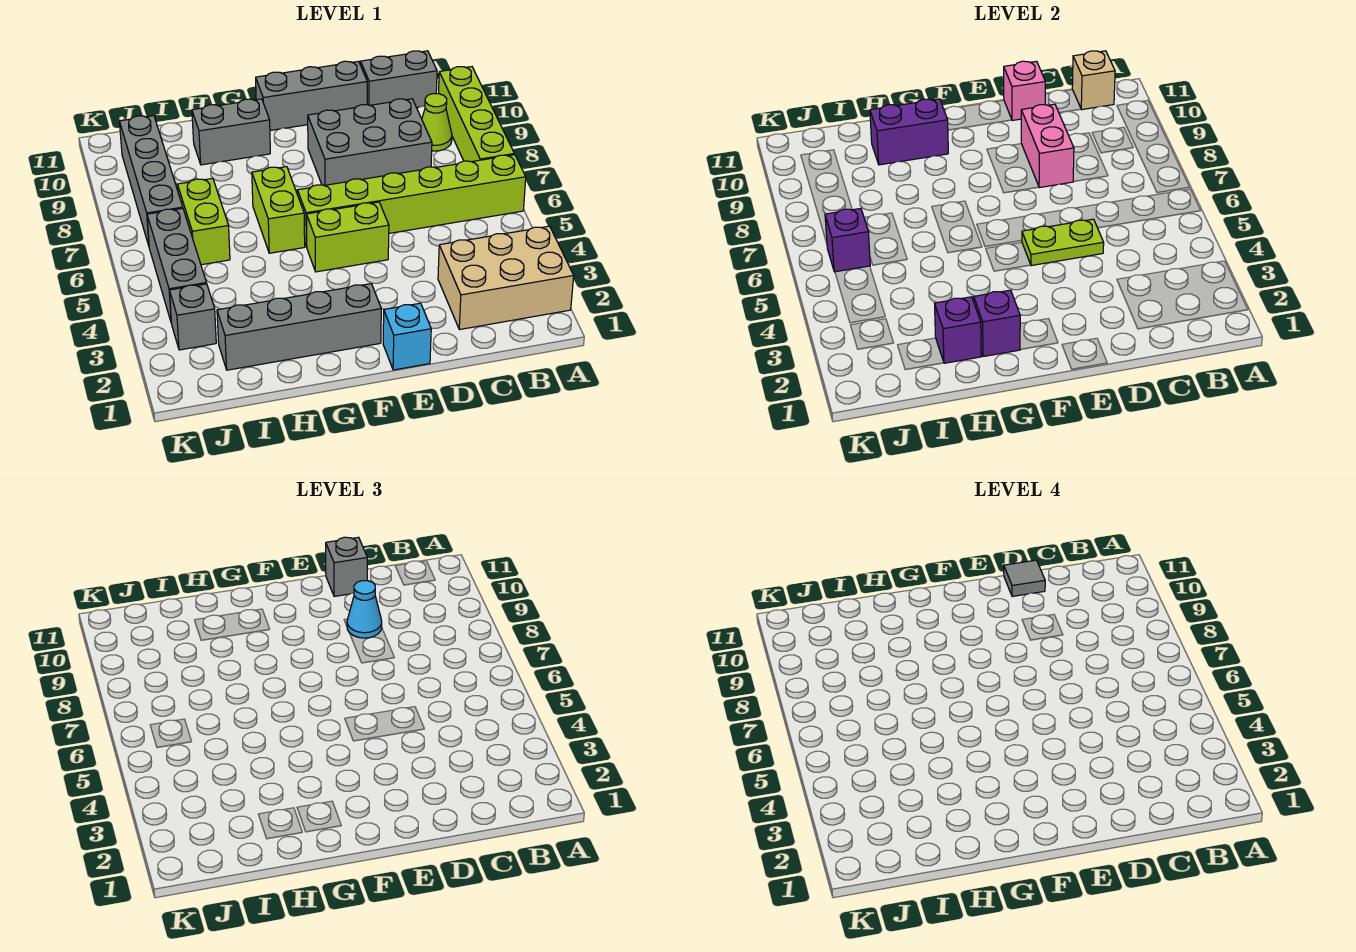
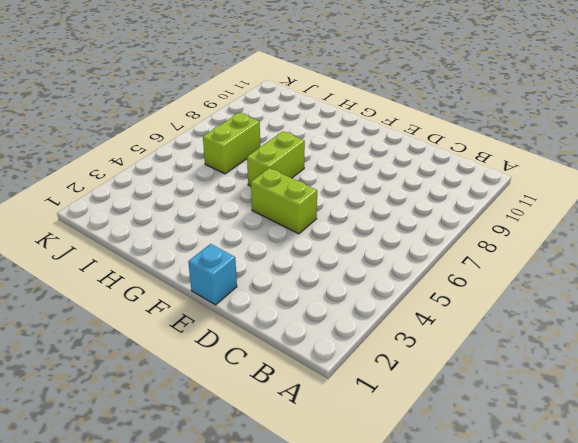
none -> tan 2x3 brick [438,226,574,330]
none -> lime 1x6 brick [297,155,526,247]
none -> lime 1x4 brick [439,67,514,162]

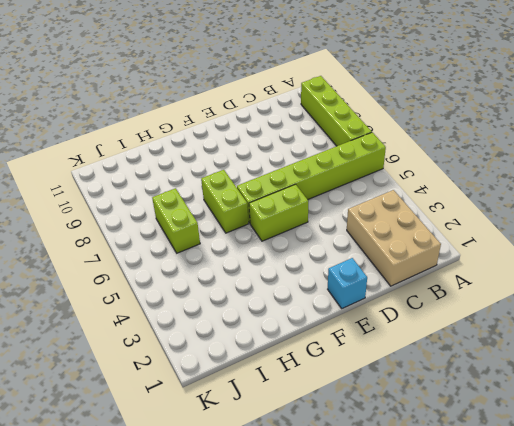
tan 2x3 brick [347,190,441,286] -> tan 2x3 brick turned to [438,226,574,330]
none -> lime 1x1 cone [422,94,452,151]
none -> grey 1x2 brick [360,51,437,108]
none -> grey 2x3 brick [308,99,432,186]

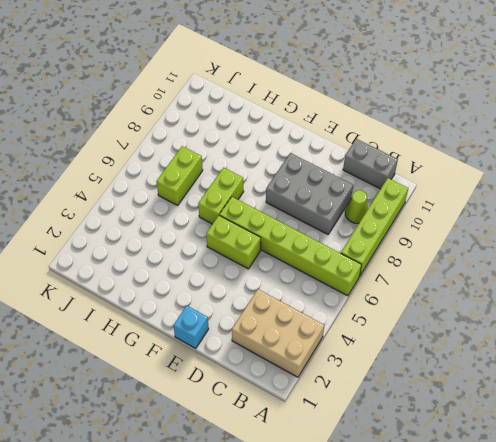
none -> grey 1x3 brick [256,61,367,131]
none -> grey 1x4 brick [217,284,381,370]
none -> grey 1x2 brick [192,99,270,165]

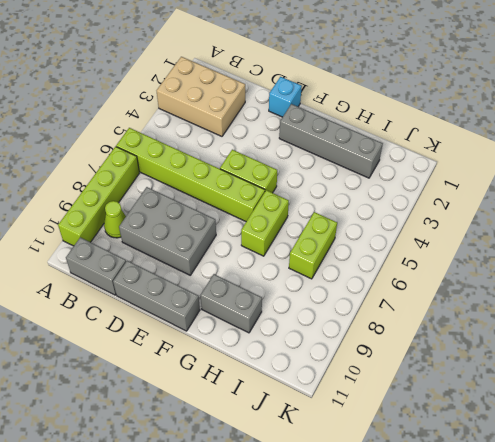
none -> grey 1x1 brick [169,284,216,350]
none -> grey 1x3 brick [147,208,206,321]
none -> grey 1x4 brick [119,116,183,245]

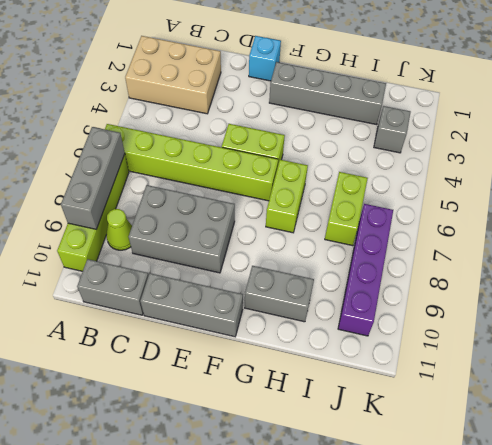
grey 1x3 brick [61,127,125,229] -> grey 1x3 brick moved to [147,208,206,321]
purple 1x4 brick [338,204,393,336] -> grey 1x4 brick [119,116,183,245]
none -> tan 1x1 brick [1072,51,1115,110]
none -> lime 1x2 plate [1022,219,1104,266]
none -> pink 1x2 brick [1021,104,1074,188]

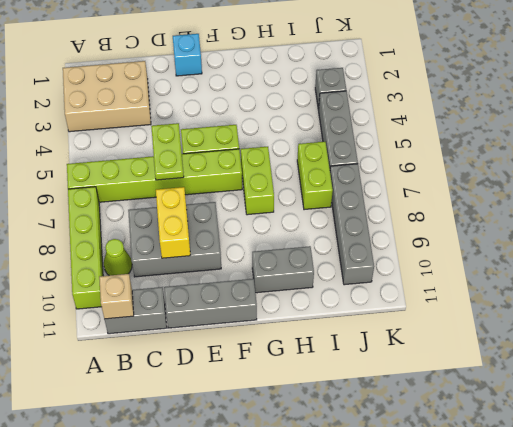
lime 1x2 plate [151,123,184,180] -> lime 1x2 plate turned to [1022,219,1104,266]
yellow 1x2 brick [156,187,190,258] -> pink 1x2 brick [1021,104,1074,188]
none -> grey 1x4 brick [217,284,381,370]
none -> pink 1x1 brick [1004,61,1045,120]
none -> purple 1x1 brick [974,290,1020,357]

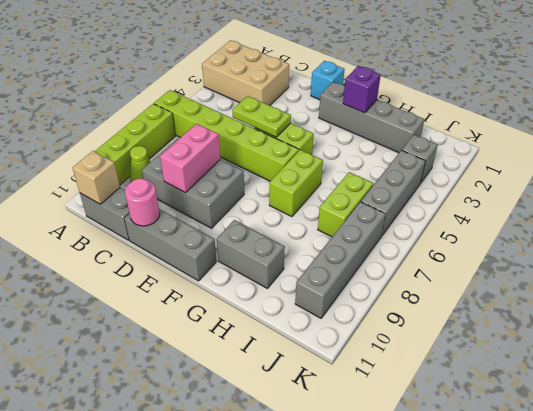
pink 1x1 round brick [125,179,160,226] -> pink 1x1 brick [1004,61,1045,120]
none -> purple 1x2 brick [870,99,948,165]
none -> purple 1x1 brick [934,297,981,363]
none -> purple 1x1 brick [825,208,870,272]

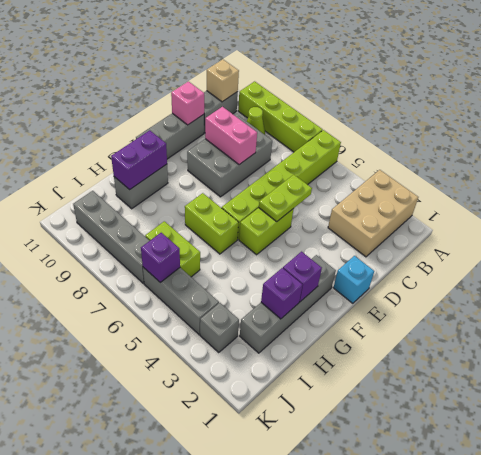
none -> cyan 1x1 cone [347,581,382,638]
none -> grey 1x1 brick [326,537,367,596]
none -> grey 1x1 tile [1004,560,1045,596]

